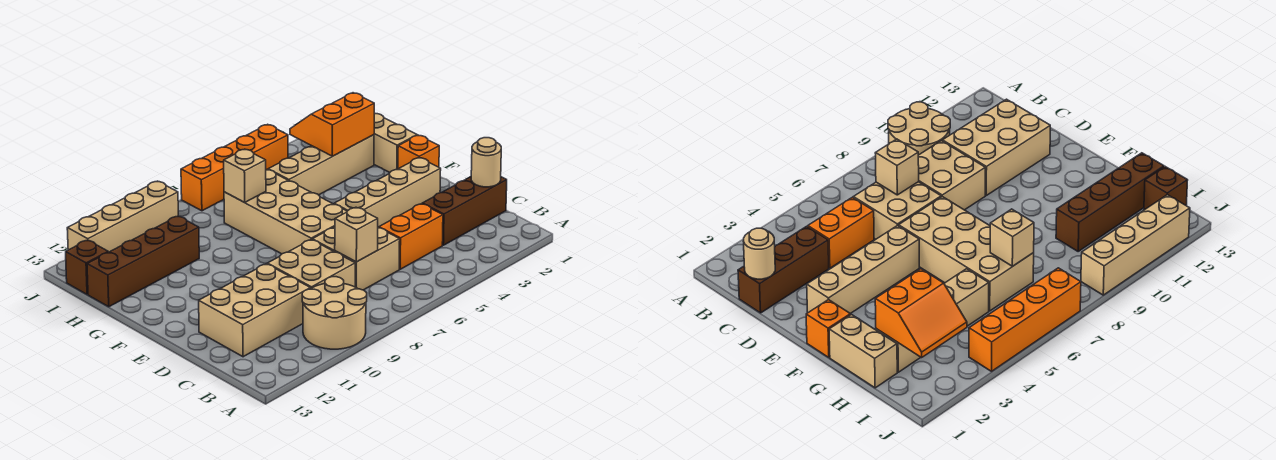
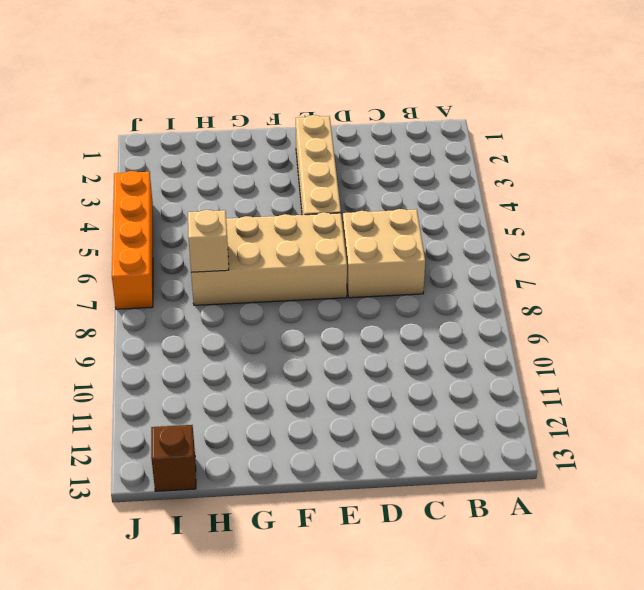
none -> tan 2x2 round brick [302,277,367,349]
none -> brown 1x3 brick [422,177,507,245]
none -> orange 1x2 brick [379,204,443,269]

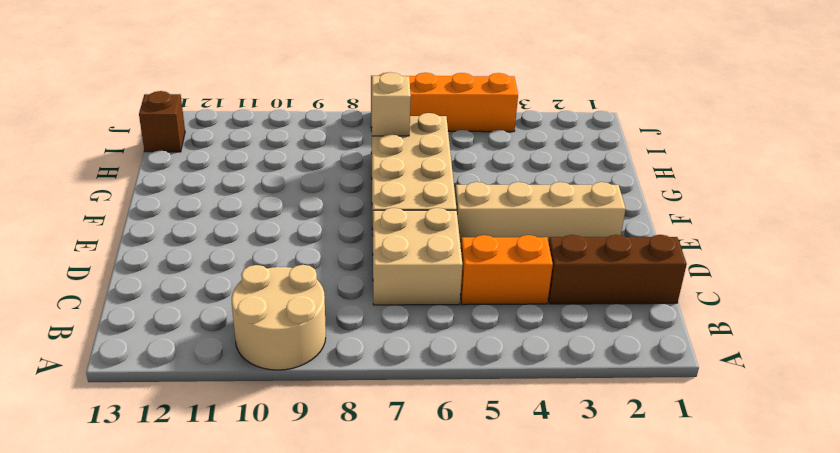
none -> tan 2x2 brick [267,240,355,289]
none -> tan 2x3 brick [199,264,310,357]
none -> orange 1x1 brick [398,135,439,169]

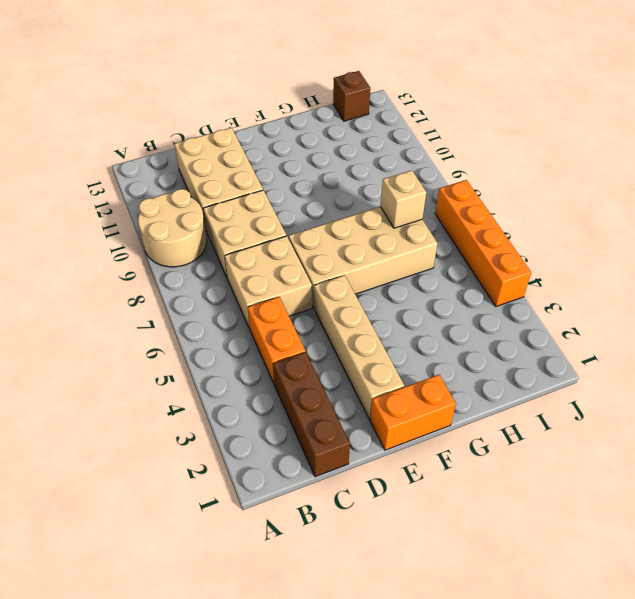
orange 1x2 brick [370,375,456,450] -> orange 1x1 brick [398,135,439,169]
none -> tan 1x2 brick [374,113,417,172]
none -> tan 1x4 brick [268,135,374,195]
none -> brown 1x4 brick [87,216,199,307]

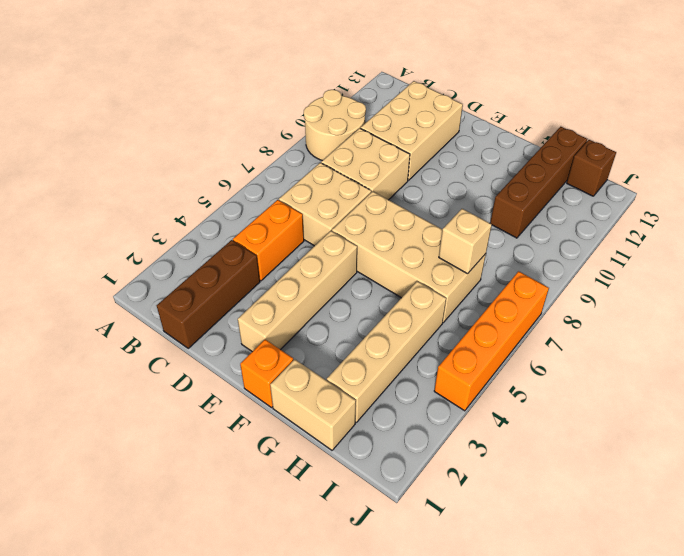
none -> tan 1x4 brick [67,181,178,252]
none -> tan 1x1 round brick [471,138,501,187]
none -> tan 1x1 brick [335,207,378,262]

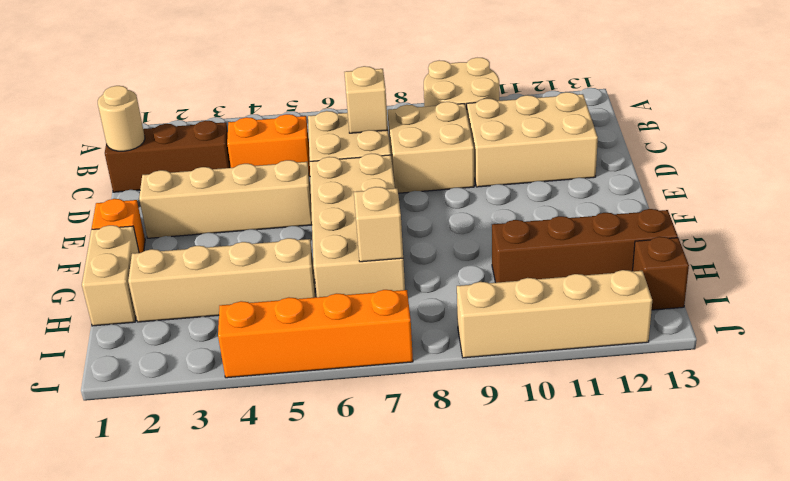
none -> orange 2x2 slope [290,93,374,156]

